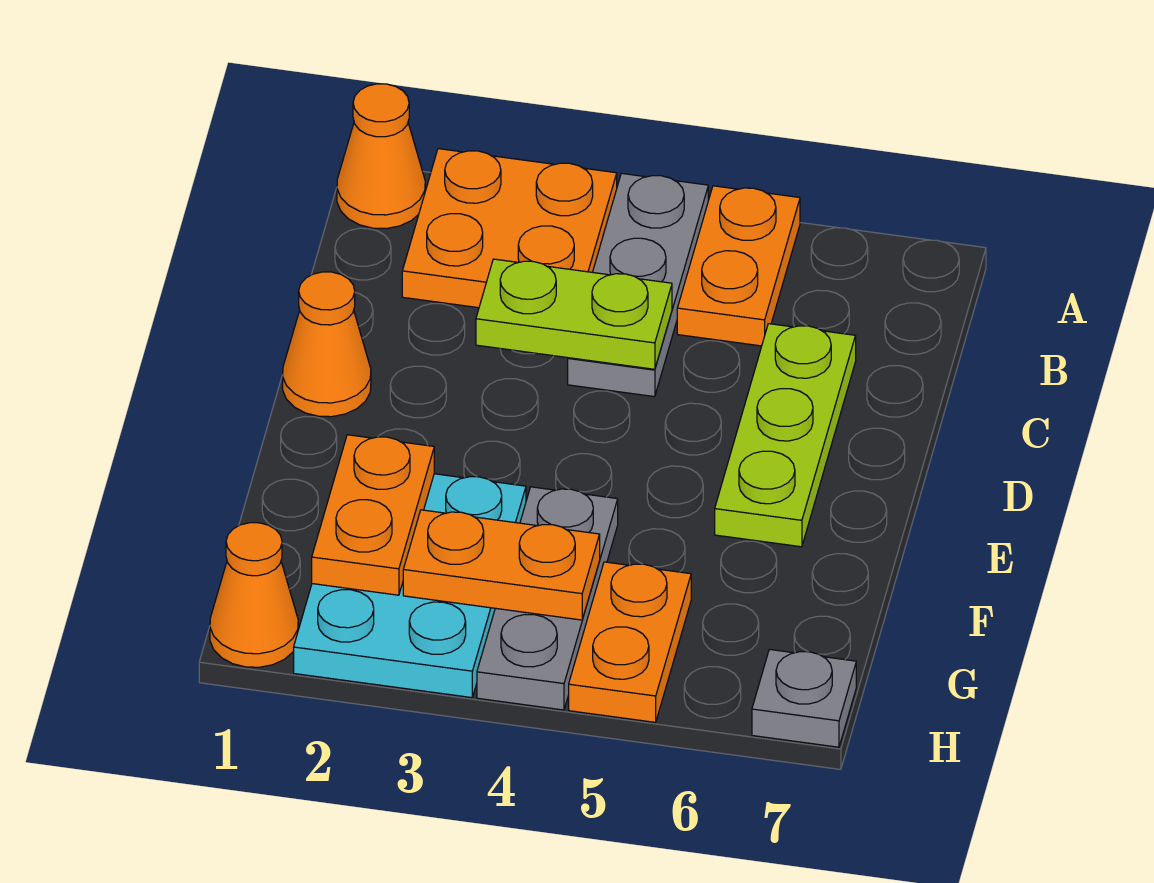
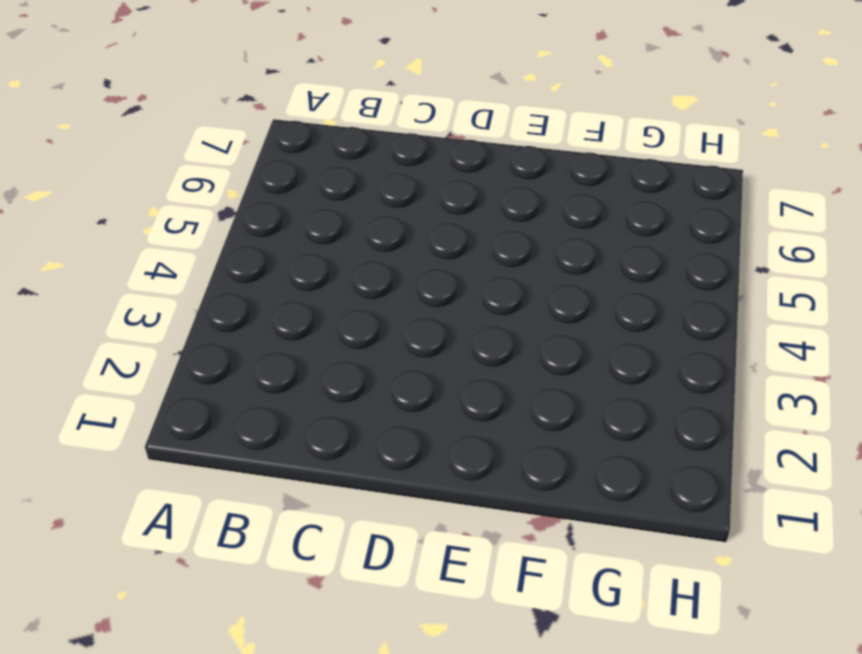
none -> orange 1x1 cone [337,84,425,229]
none -> orange 2x2 plate [402,149,617,308]
none -> grey 1x3 plate [568,173,708,397]

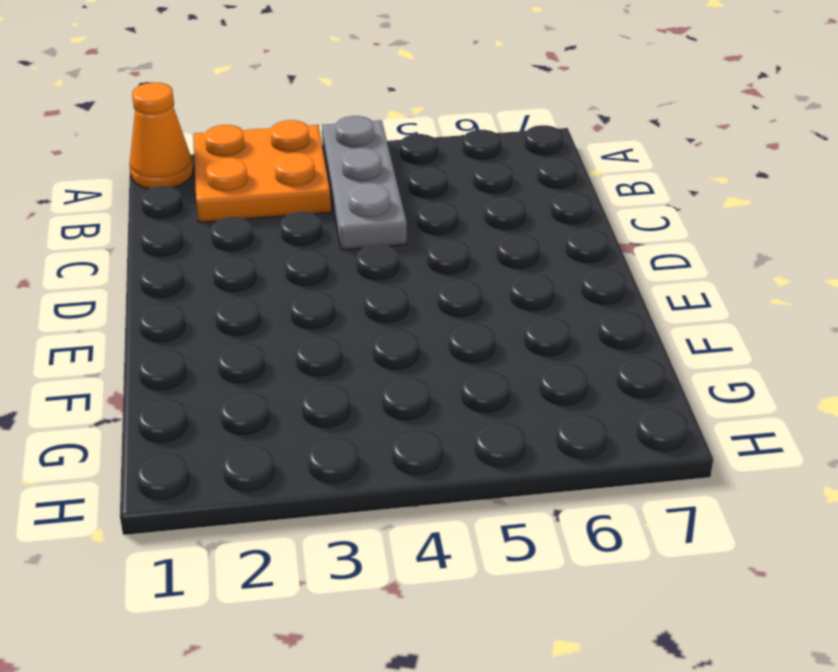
none -> orange 1x2 plate [677,186,800,346]
none -> lime 1x3 plate [715,324,856,547]
none -> orange 1x1 cone [283,272,371,417]

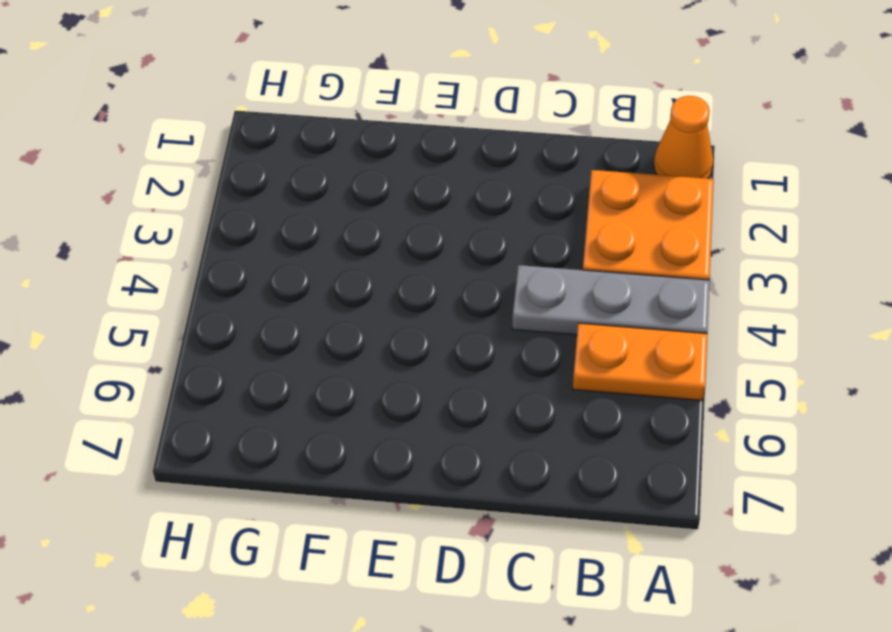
none -> lime 1x3 plate [715,324,856,547]
none -> orange 1x1 cone [283,272,371,417]
none -> cyan 2x3 plate [294,474,526,698]

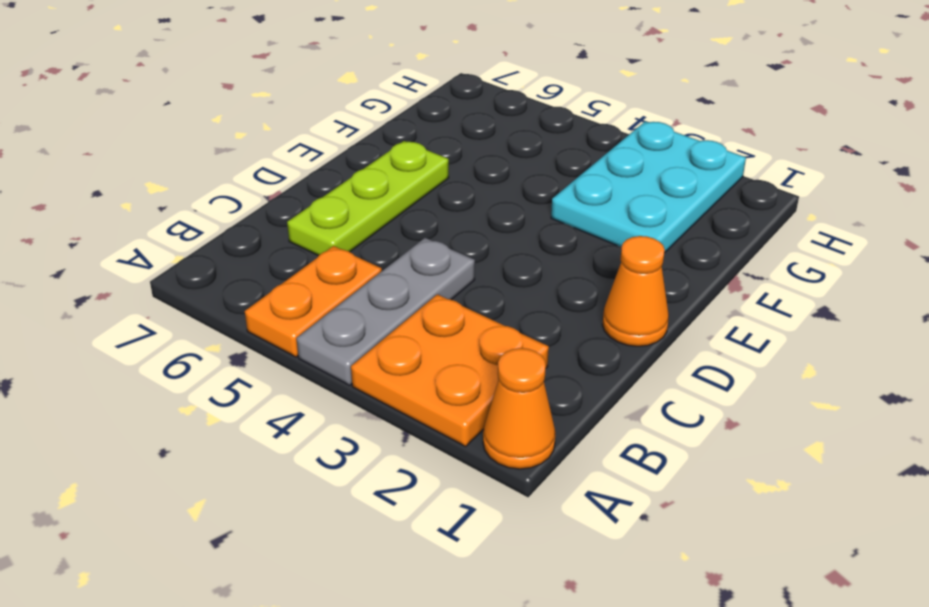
none -> grey 1x3 plate [477,487,618,710]
none -> orange 1x2 plate [569,562,691,722]
none -> orange 1x1 cone [210,523,298,667]

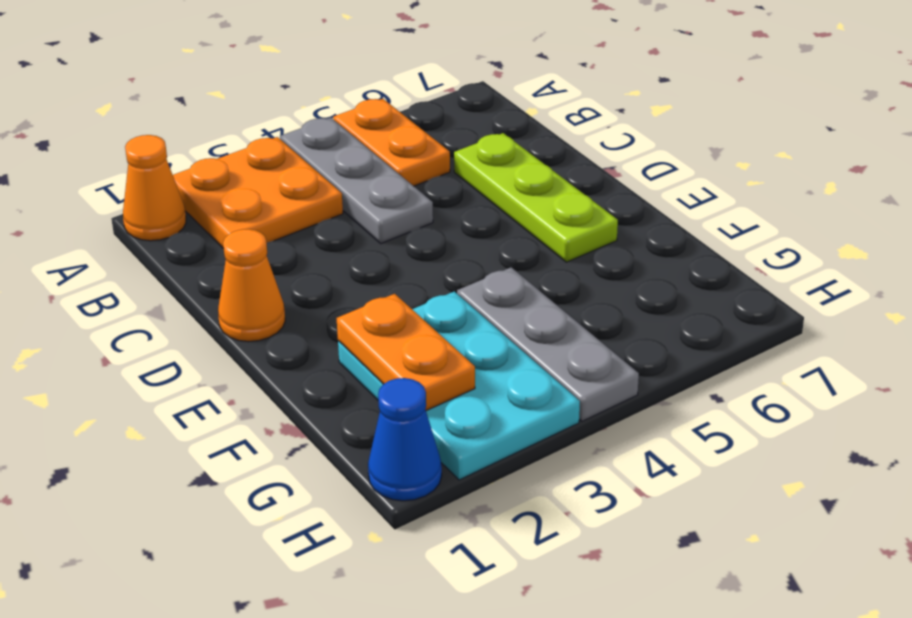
blue 1x1 cone [368,378,442,501] -> orange 1x1 cone [210,523,298,667]
none -> orange 1x2 plate [569,562,691,722]
none -> grey 1x1 plate [752,649,856,747]
none -> lime 1x2 plate [476,259,672,369]

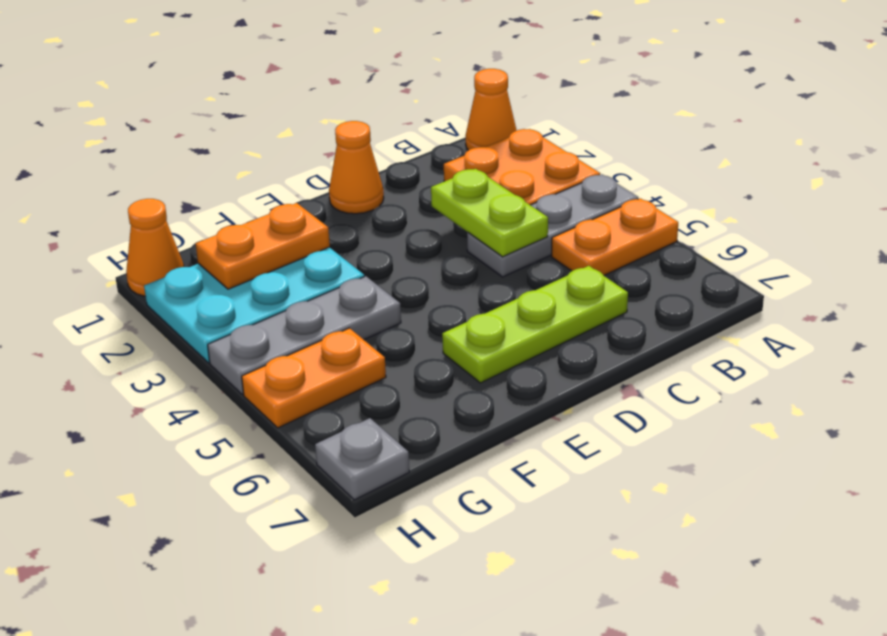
none -> orange 1x2 plate [403,510,600,620]

